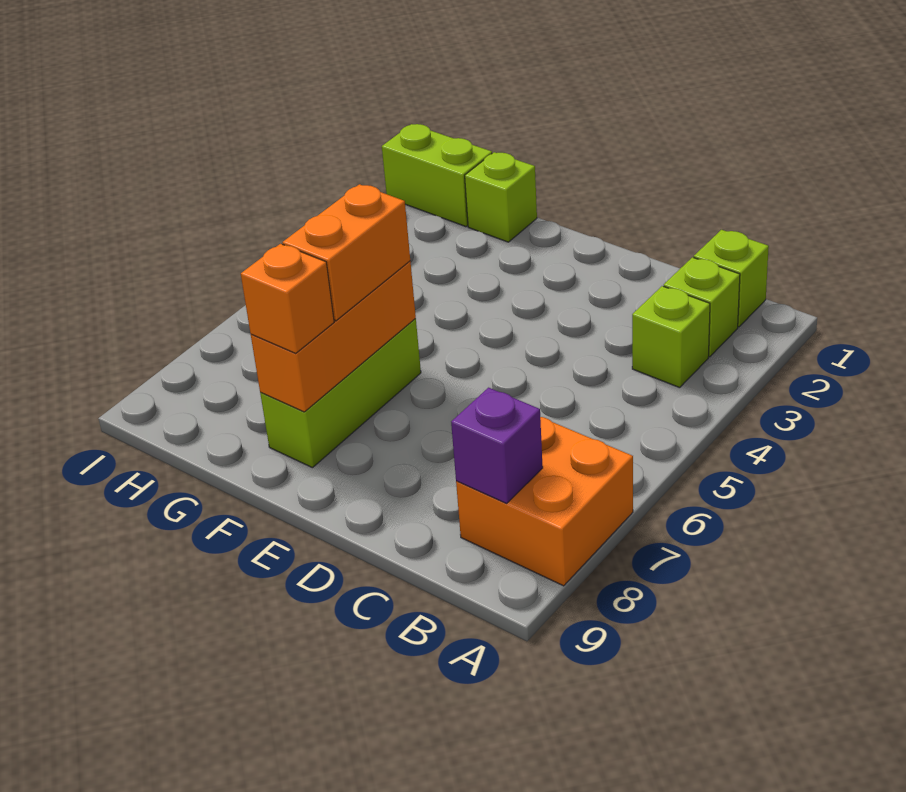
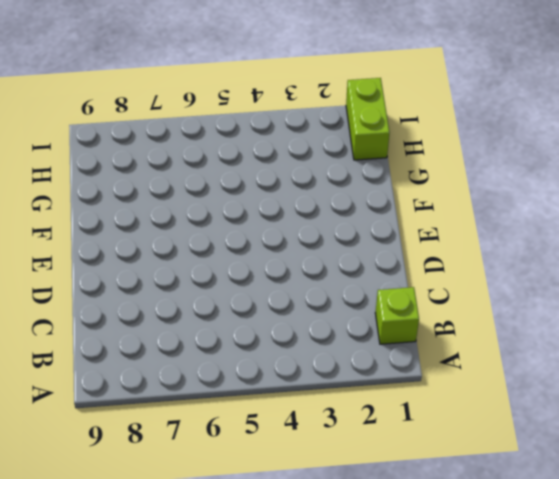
none -> orange 2x2 brick [456,417,633,586]
none -> lime 1x1 brick [664,257,740,357]

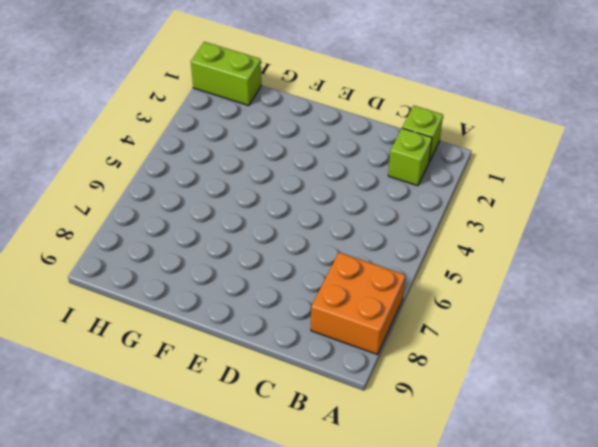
none -> lime 1x1 brick [632,286,710,388]
none -> lime 1x3 brick [260,319,421,468]

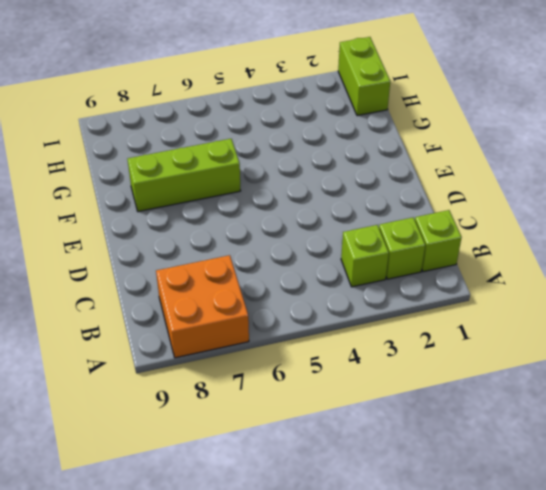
none -> lime 1x1 brick [465,152,537,242]
none -> purple 1x1 brick [451,388,543,503]

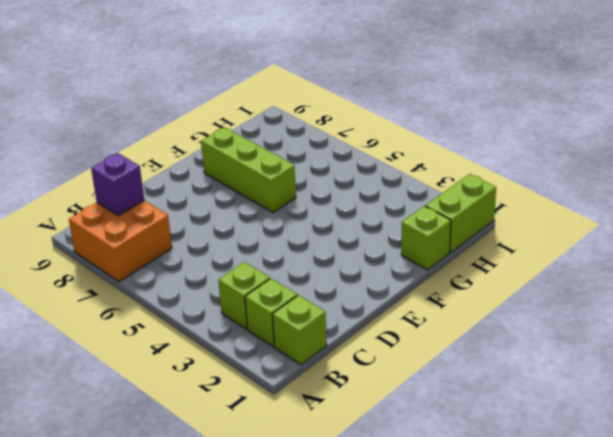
none -> orange 1x3 brick [251,261,416,412]
none -> orange 1x2 brick [282,184,410,321]

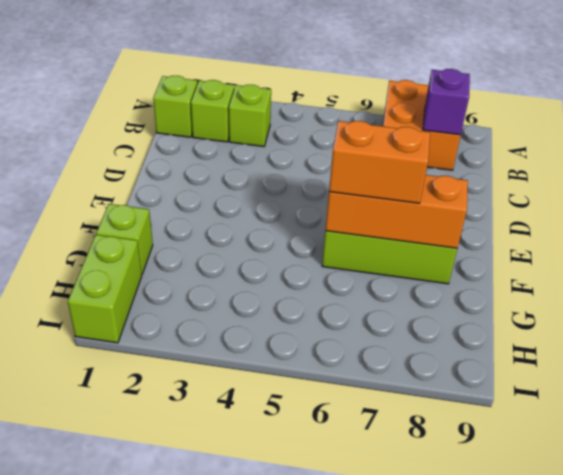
none -> orange 1x1 brick [241,244,334,353]

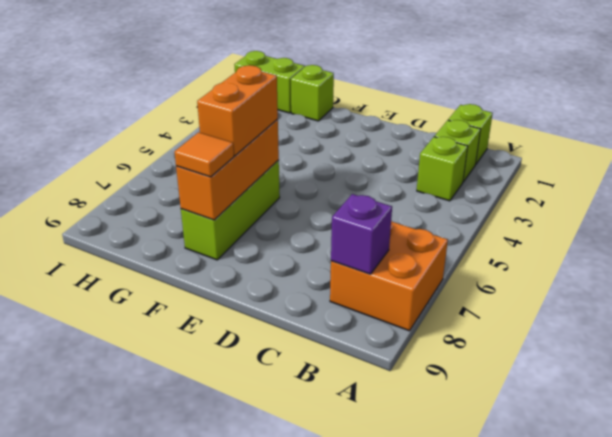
orange 1x1 tile [174,132,234,177] -> orange 1x1 brick [241,244,334,353]

